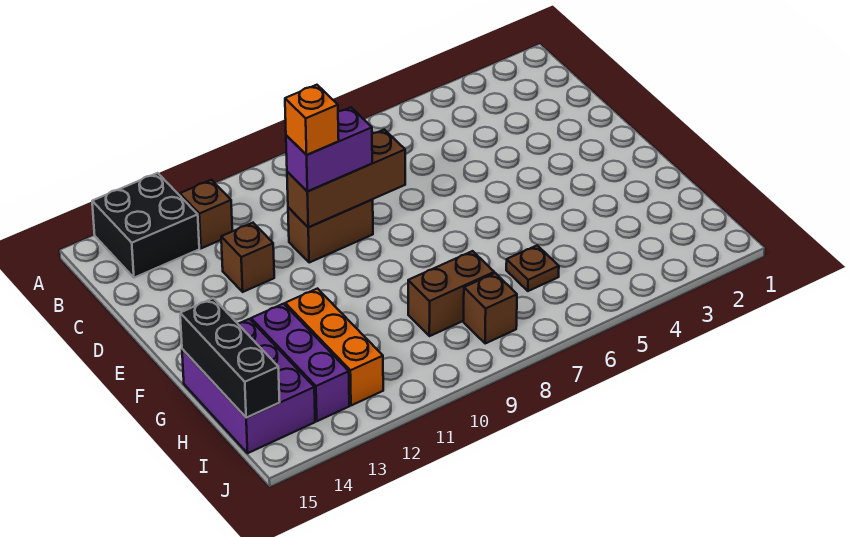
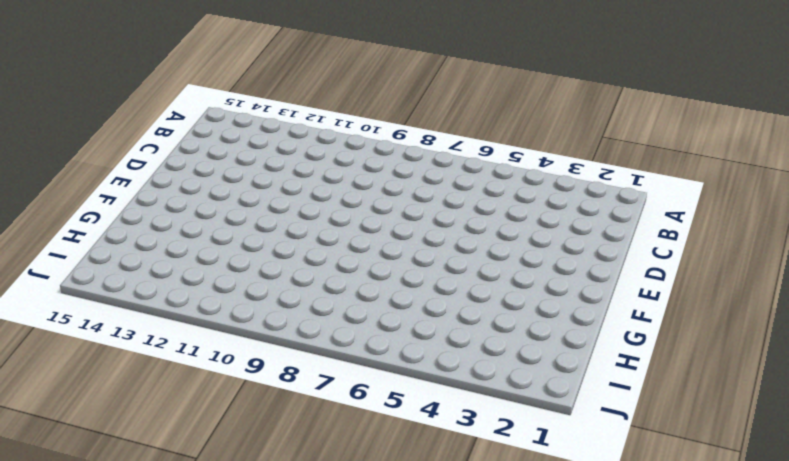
none -> black 2x2 brick [92,173,199,278]
none -> brown 1x1 brick [180,180,232,248]
none -> brown 1x2 brick [288,200,373,263]

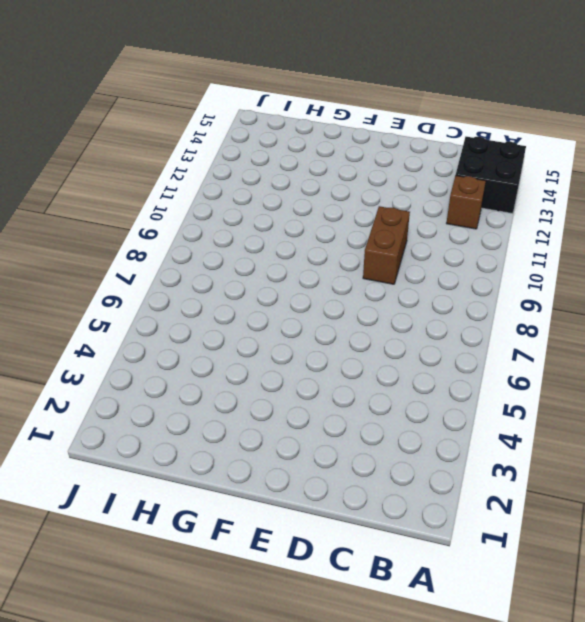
none -> brown 1x1 brick [221,223,274,292]
none -> orange 1x3 brick [285,289,383,405]
none -> purple 1x3 brick [251,304,349,421]

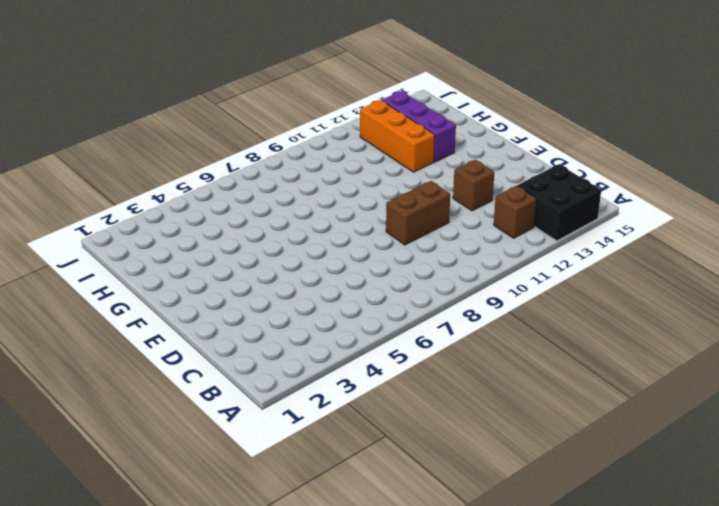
none -> purple 2x3 brick [182,319,315,453]
none -> brown 1x1 plate [506,245,559,291]
none -> brown 1x2 brick [408,251,494,336]

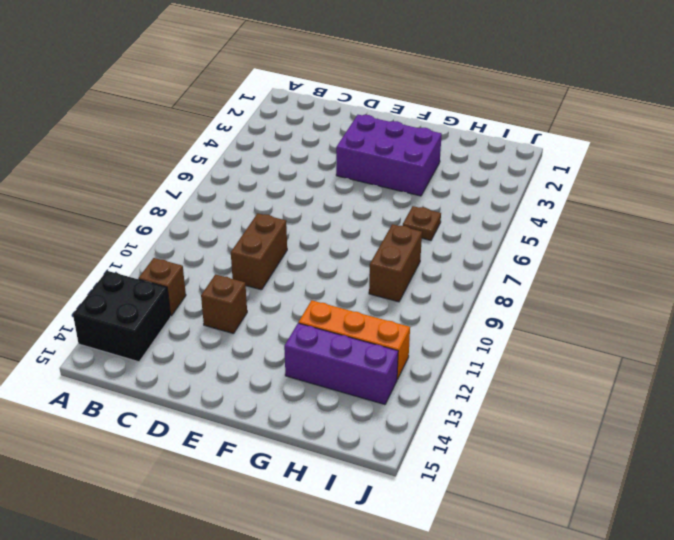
purple 2x3 brick [336,115,442,196] -> purple 2x3 brick moved to [182,319,315,453]
none -> brown 1x1 brick [464,273,517,344]
none -> brown 1x3 brick [287,130,405,227]
none -> black 1x3 brick [180,298,280,418]

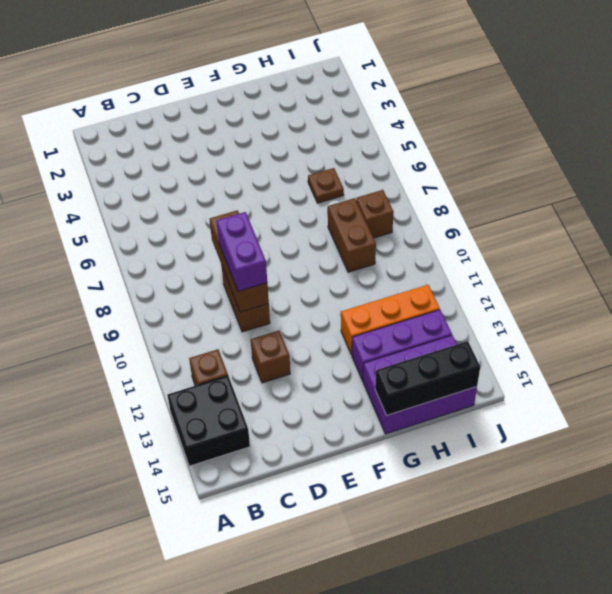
none -> orange 1x1 brick [285,85,339,155]

